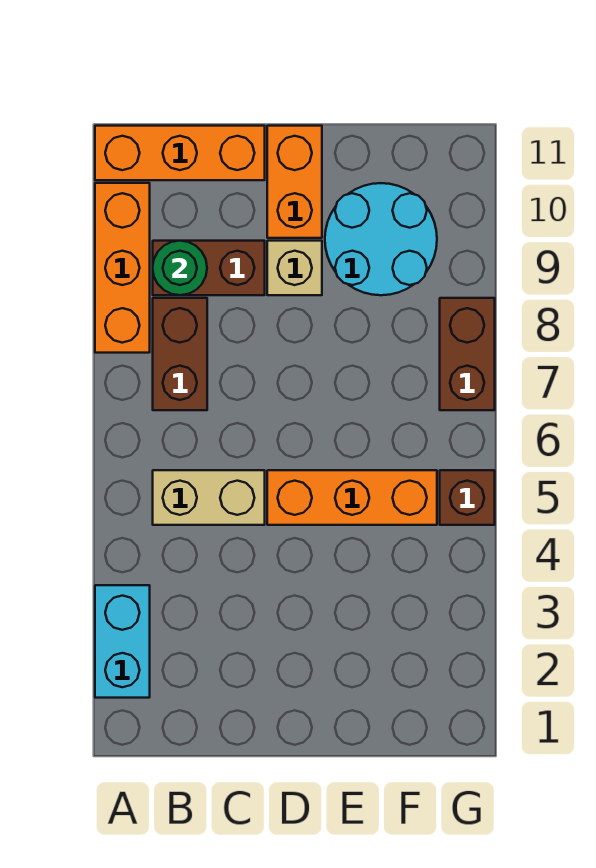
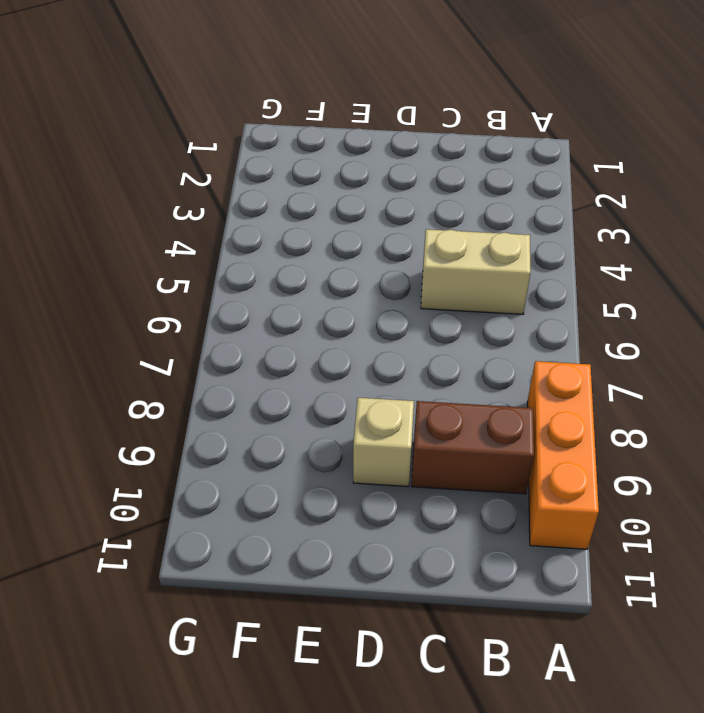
none -> cyan 1x2 brick [95,585,150,698]
none -> orange 1x3 brick [95,126,265,180]
none -> brown 1x2 brick [153,298,207,410]

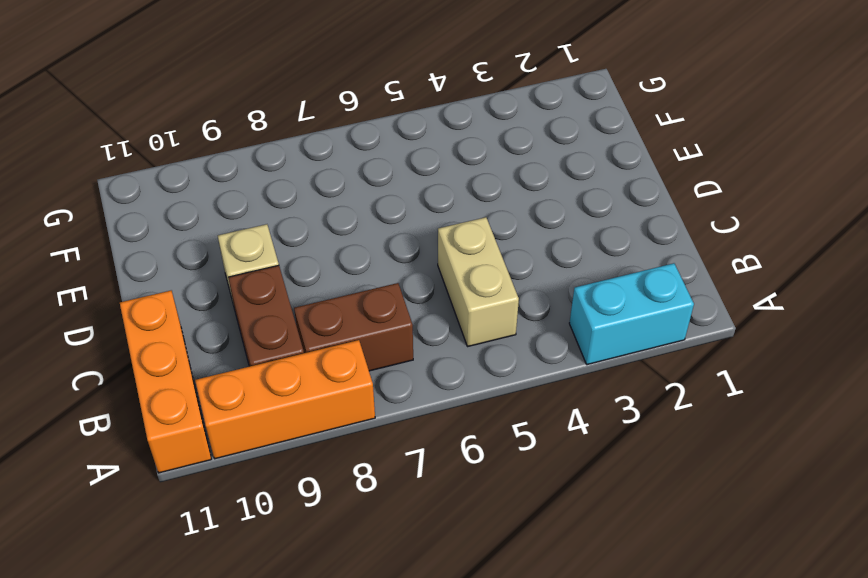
none -> orange 1x3 brick [267,470,437,525]
none -> orange 1x2 brick [267,126,322,238]
none -> cyan 2x2 round brick [325,183,437,295]

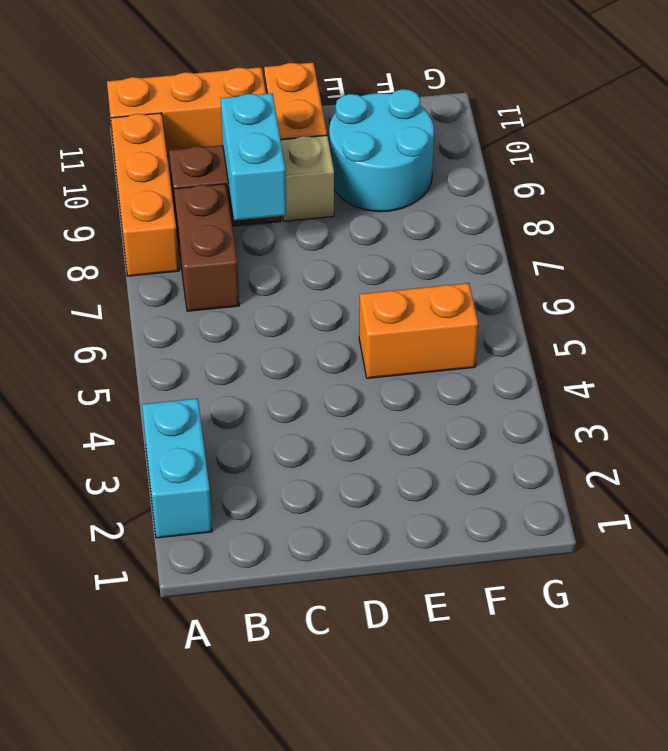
cyan 1x2 brick [221,93,286,220] -> none
orange 1x2 brick [359,283,478,378] -> orange 1x3 brick [267,470,437,525]
none -> tan 1x2 brick [153,470,265,525]
none -> brown 1x1 brick [440,470,495,525]
none -> brown 1x2 brick [440,298,495,410]

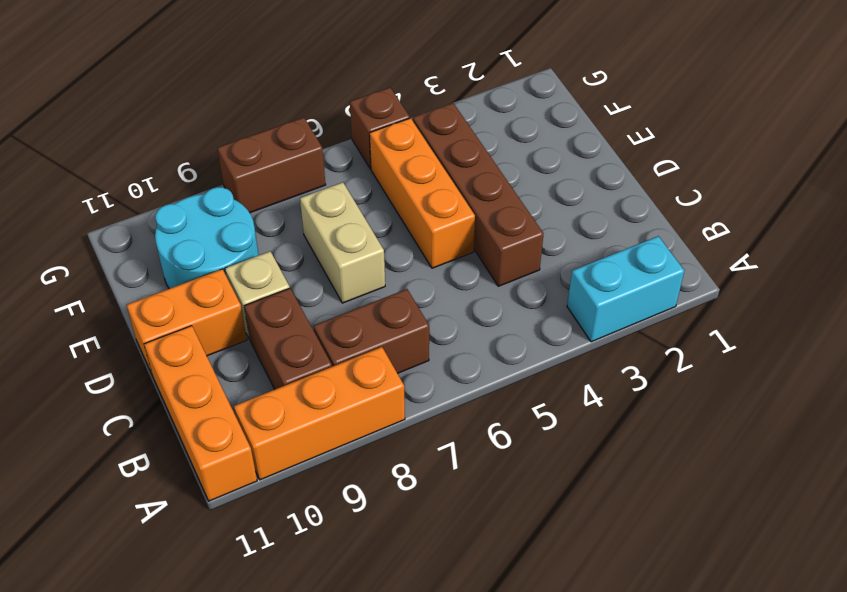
brown 1x4 brick [413,103,543,286] -> none
tan 1x2 brick [300,182,385,303] -> tan 1x2 brick moved to [153,470,265,525]
none -> green 1x1 round brick [153,241,207,295]

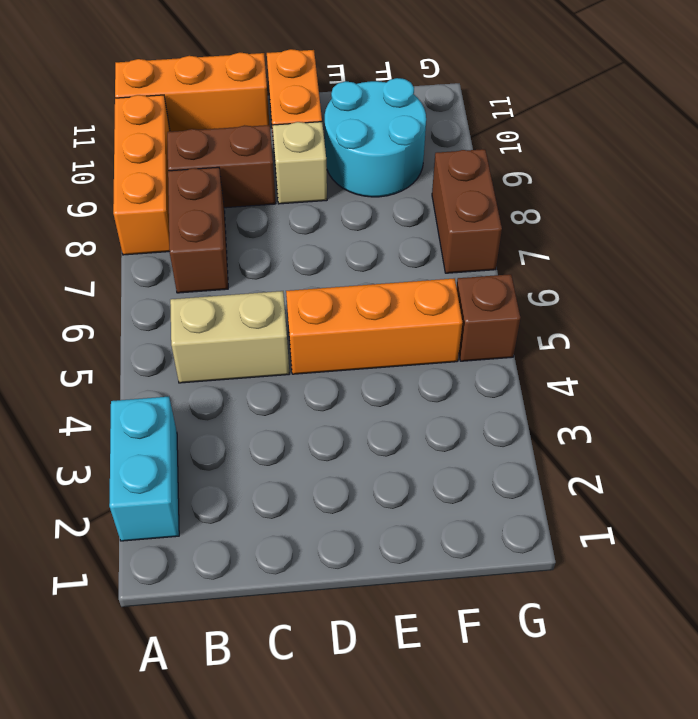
none -> green 1x1 round brick [153,241,207,295]

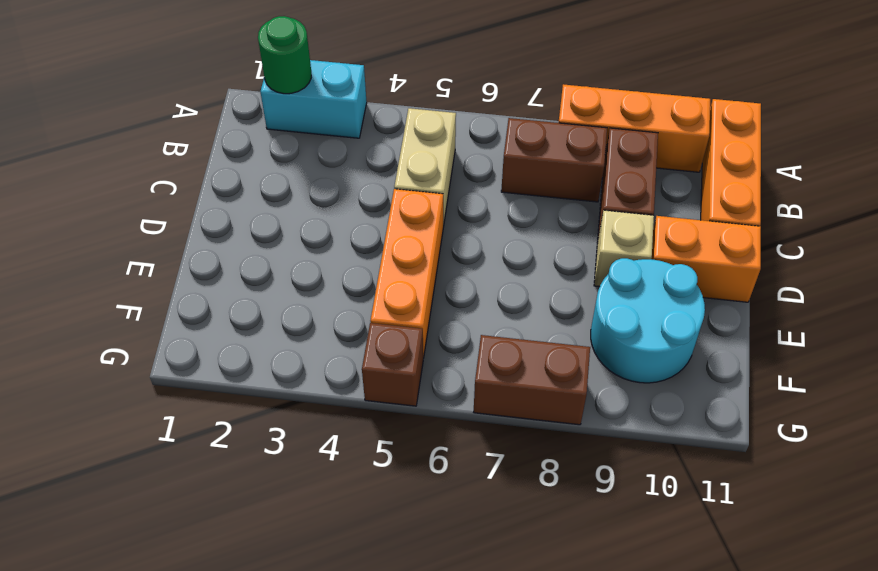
green 1x1 round brick [258,16,311,94] -> green 1x1 round brick moved to [153,241,207,295]

